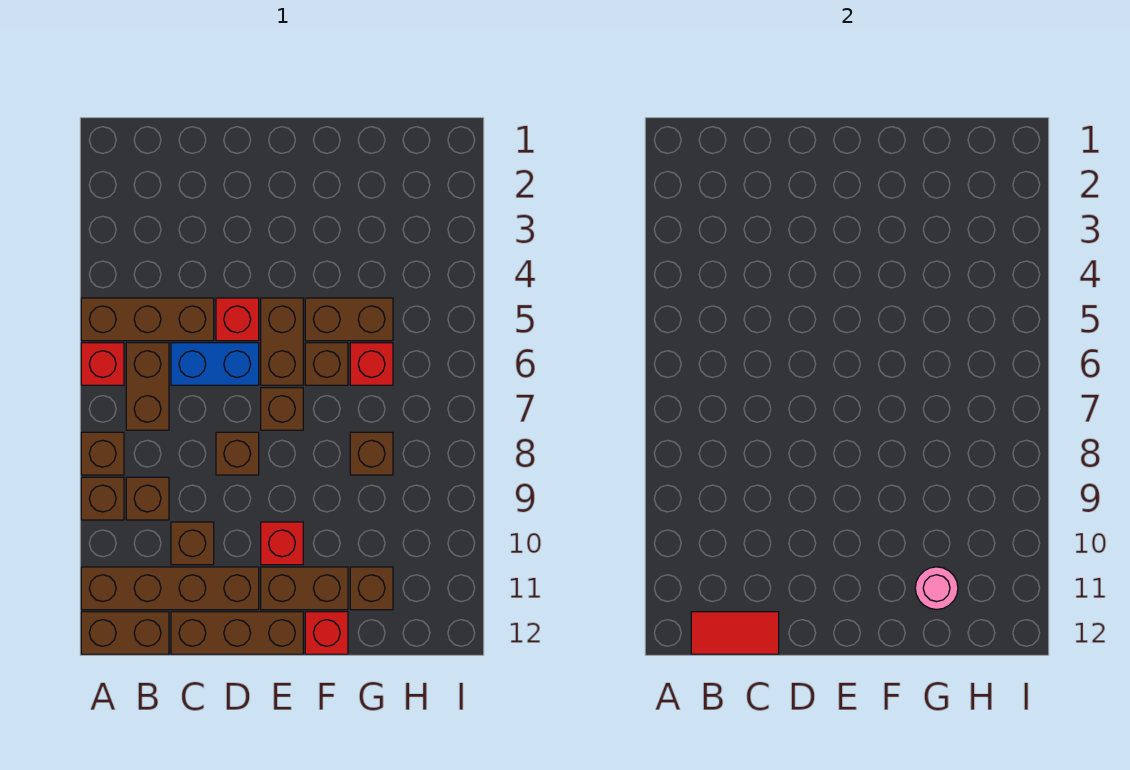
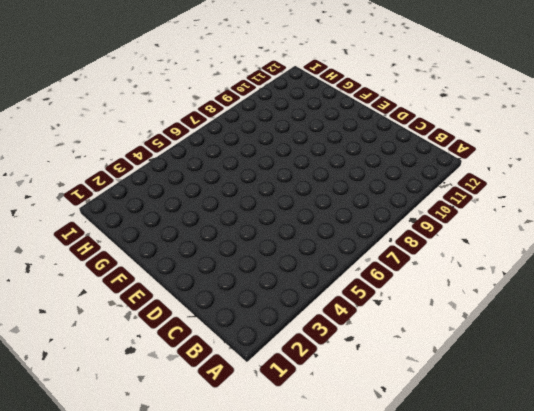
none -> brown 1x3 brick [81,298,214,341]
none -> red 1x1 brick [81,343,124,385]
none -> brown 1x1 brick [81,432,124,475]

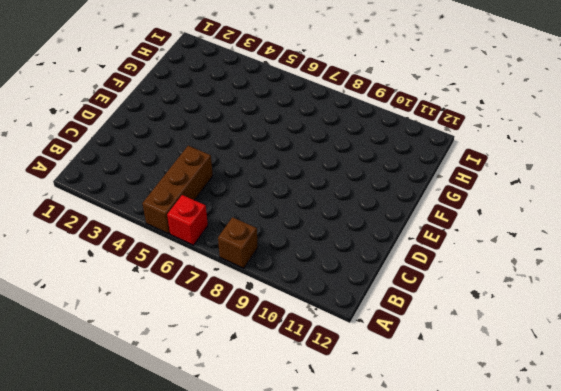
none -> brown 1x1 brick [81,477,124,520]
none -> brown 1x4 brick [81,567,259,610]
none -> brown 1x2 brick [81,612,169,654]

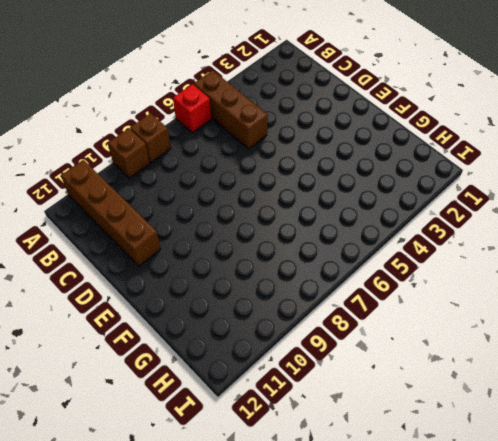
none -> brown 1x2 brick [81,612,169,654]
none -> brown 1x2 brick [126,343,169,430]
none -> brown 1x1 brick [126,477,169,520]

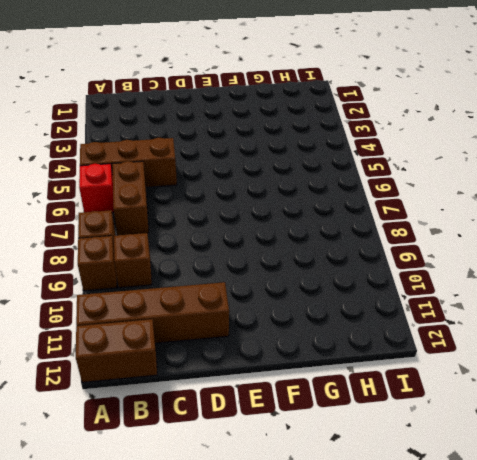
none -> blue 1x2 brick [171,343,259,385]
none -> brown 1x1 brick [171,522,214,565]
none -> brown 1x3 brick [171,612,303,654]

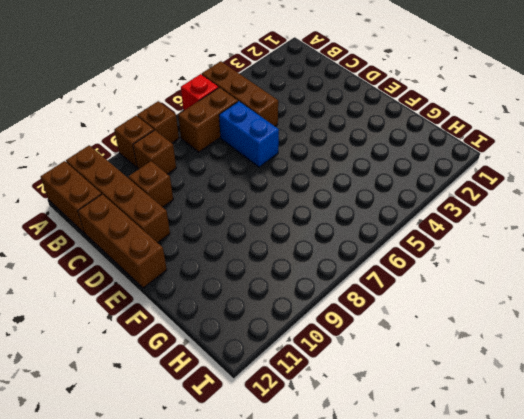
none -> red 1x1 brick [216,298,259,341]
none -> brown 1x1 brick [216,432,259,475]
none -> brown 1x2 brick [261,298,303,385]

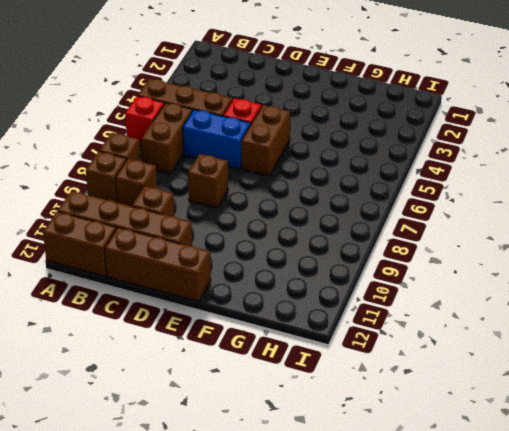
none -> brown 1x1 brick [261,388,303,430]
none -> red 1x1 brick [261,522,303,565]
none -> brown 1x2 brick [261,567,348,610]

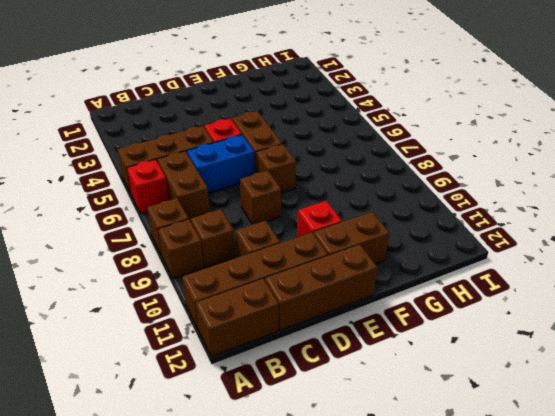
none -> brown 1x2 brick [305,298,393,341]
none -> brown 1x1 brick [305,343,348,385]
none -> red 1x1 brick [305,612,348,654]

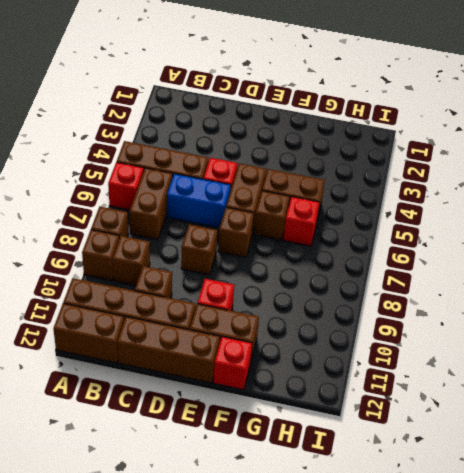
none -> brown 1x1 brick [350,432,393,475]
none -> brown 1x1 brick [350,567,393,610]
none -> red 1x2 tile [691,612,779,654]

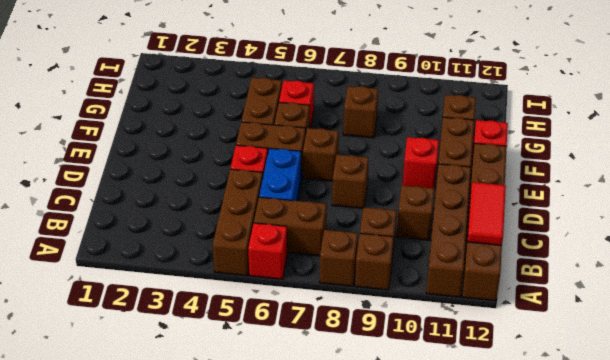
none -> pink 1x1 round brick [915,567,958,609]

